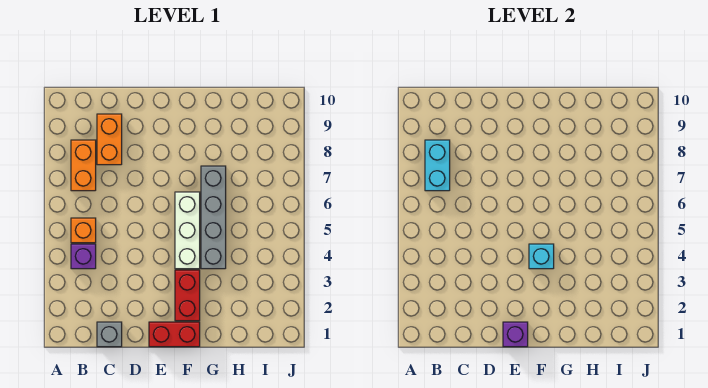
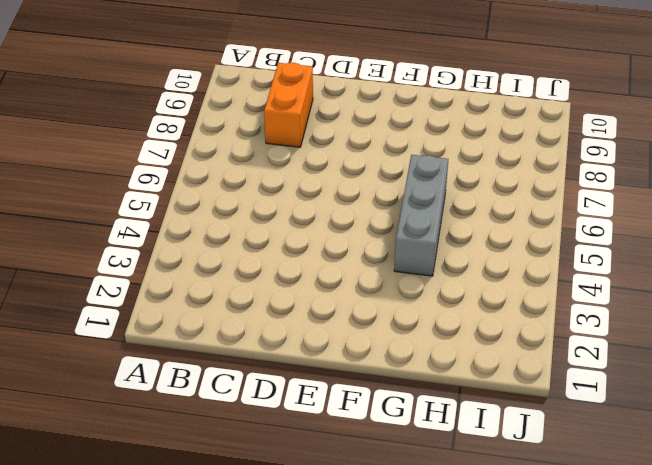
grey 1x3 brick [394,155,448,276] -> grey 1x4 brick [201,166,226,269]
none -> purple 1x1 brick [71,244,96,269]
none -> orange 1x1 brick [71,218,96,243]
none -> orange 1x2 brick [71,140,96,191]

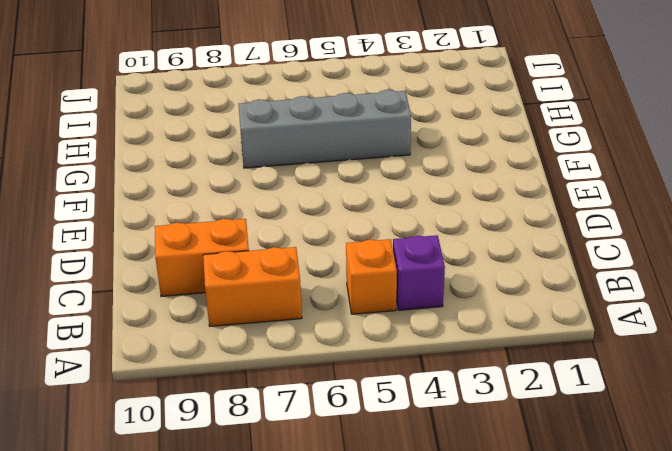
none -> grey 1x1 brick [97,322,122,347]
none -> red 1x2 brick [149,322,200,347]
none -> red 1x2 brick [175,270,200,321]

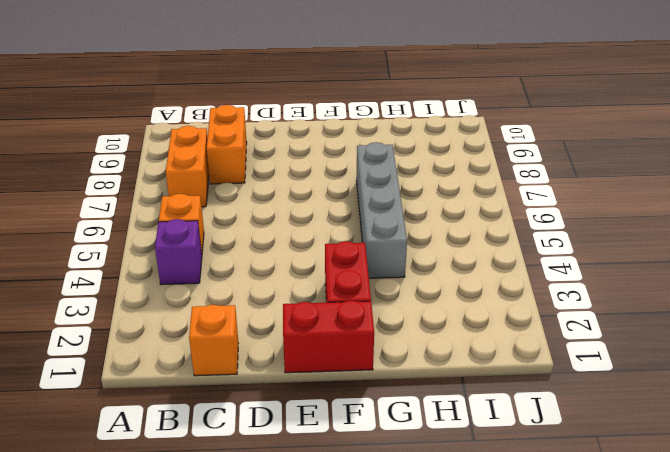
orange 1x1 brick [189,305,238,376] -> grey 1x1 brick [97,322,122,347]
none -> white 1x3 brick [175,192,200,269]
none -> cyan 1x2 brick [425,140,450,191]
none -> purple 1x1 brick [503,322,528,347]

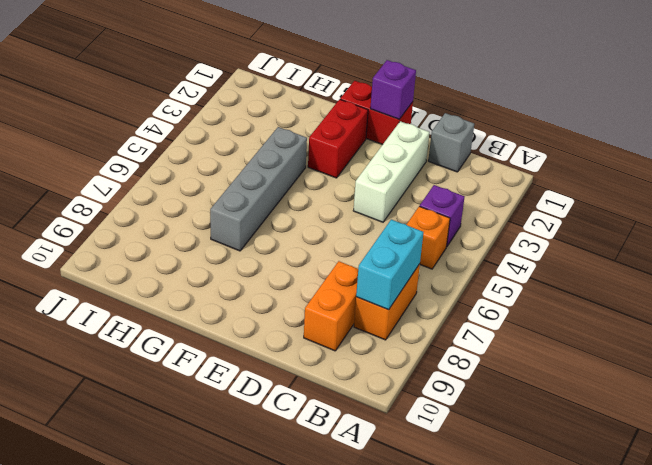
white 1x3 brick [353,121,429,222] -> white 1x3 brick moved to [175,192,200,269]
none -> cyan 1x1 brick [529,244,554,269]

